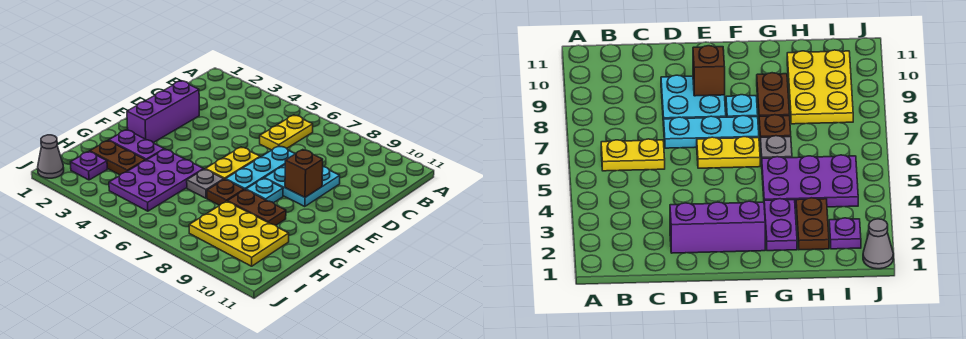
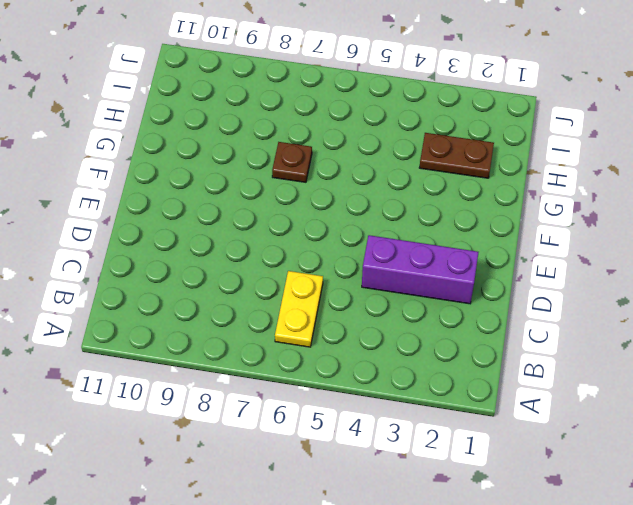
purple 1x3 brick [362,235,479,304] -> purple 1x3 brick turned to [127,81,199,143]
none -> cyan 1x3 plate [226,146,295,190]
none -> cyan 2x2 plate [264,165,340,207]
none -> yellow 1x2 plate [205,147,260,179]

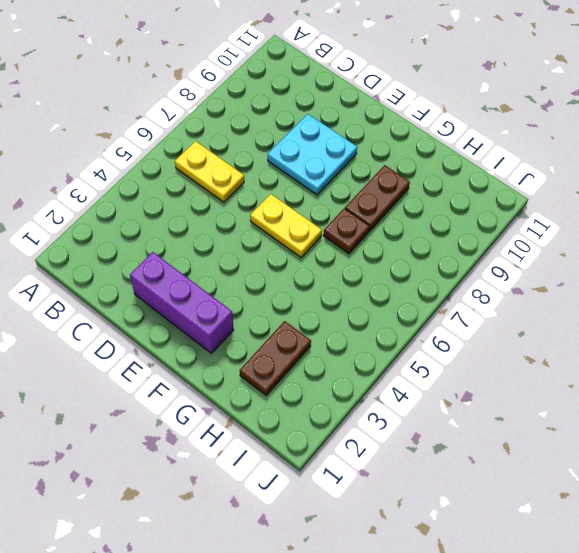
none -> cyan 1x3 plate [226,146,295,190]
none -> cyan 1x1 plate [246,178,283,203]
none -> purple 1x2 plate [109,130,164,160]

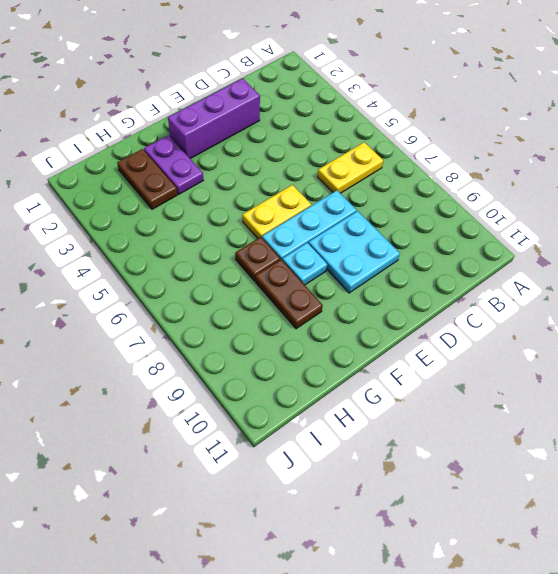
none -> purple 2x3 plate [109,149,204,211]
none -> grey 1x1 plate [187,169,224,198]
none -> yellow 2x3 plate [189,201,289,266]

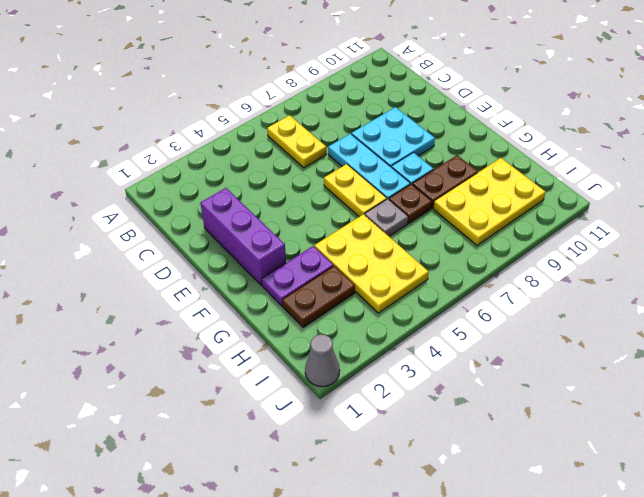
yellow 2x3 plate [314,214,429,313] -> purple 2x3 plate [109,149,204,211]
none -> purple 1x1 plate [71,151,107,180]
none -> brown 1x1 brick [285,150,323,197]

